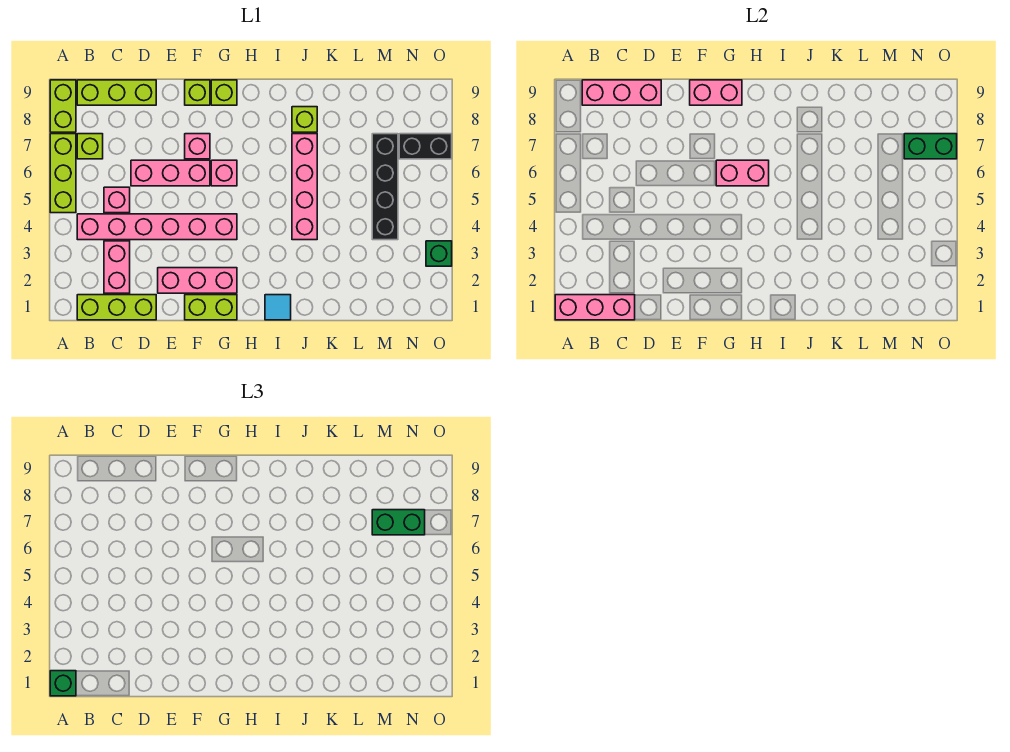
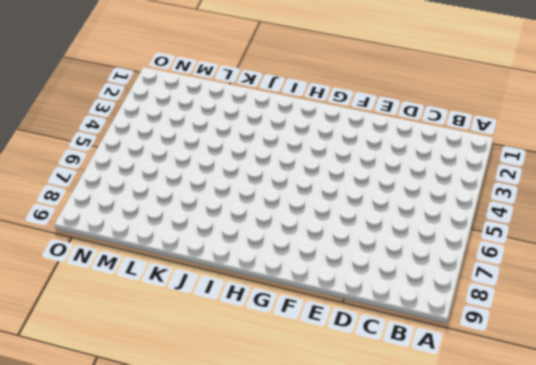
none -> lime 1x3 brick [50,134,76,213]
none -> lime 1x2 brick [50,80,76,132]
none -> lime 1x3 brick [77,295,156,320]

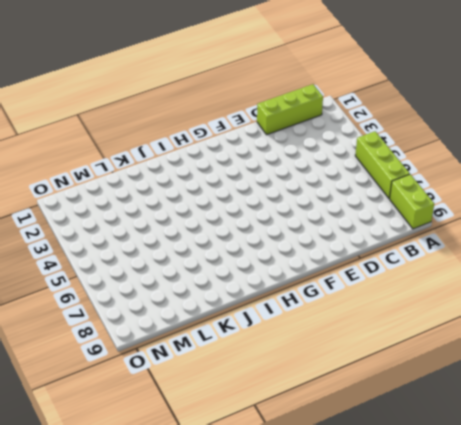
none -> pink 1x6 brick [77,214,237,240]
none -> lime 1x1 brick [77,134,103,159]
none -> lime 1x3 brick [77,80,156,105]

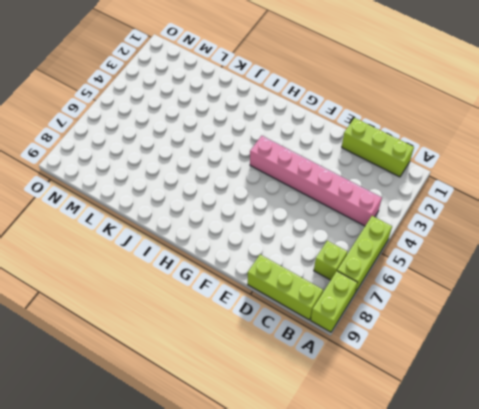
none -> pink 1x2 brick [104,241,130,293]
none -> pink 1x1 brick [104,187,130,213]
none -> pink 1x3 brick [131,160,210,186]

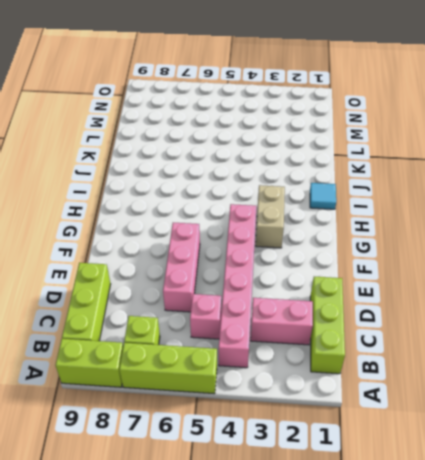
tan 1x2 brick [256,185,285,248] -> none
none -> pink 1x3 brick [158,268,237,293]
none -> lime 1x2 brick [185,295,237,320]
none -> pink 1x1 brick [185,134,210,159]

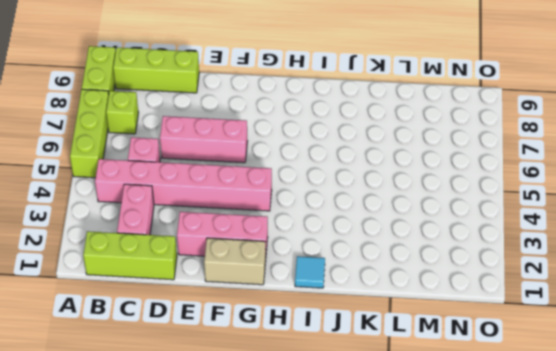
tan 1x2 brick [204,238,266,285] -> lime 1x2 brick [185,295,237,320]
none -> pink 1x1 brick [185,134,210,159]
none -> lime 1x1 brick [185,80,210,105]
none -> pink 1x1 brick [211,160,237,186]

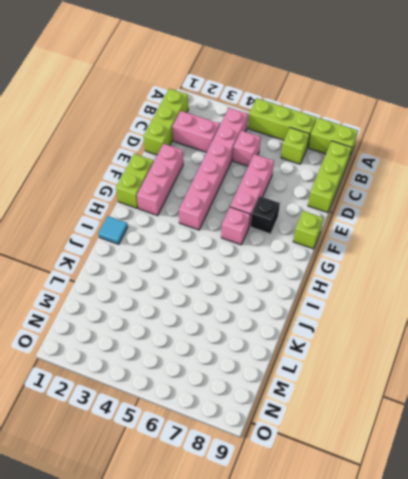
black 1x1 brick [251,196,280,234] -> pink 1x1 brick [185,134,210,159]
none -> lime 1x1 brick [211,80,237,105]
none -> pink 1x4 brick [292,134,317,240]
none -> lime 1x1 brick [292,107,317,132]

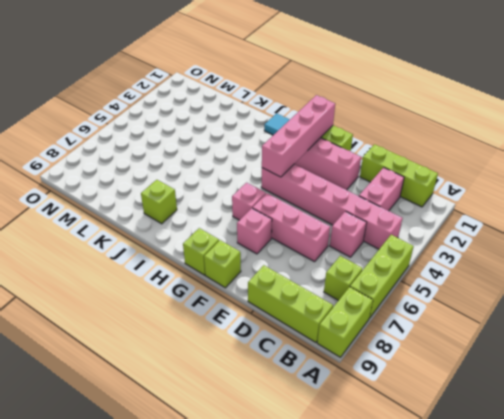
pink 1x4 brick [262,95,335,177] -> pink 1x4 brick moved to [292,134,317,240]
none -> black 1x4 brick [372,134,398,240]
none -> black 1x2 brick [399,134,452,159]
none -> green 1x1 brick [426,241,452,266]

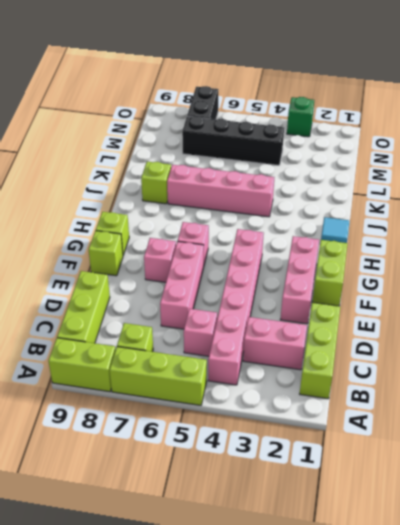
none -> pink 1x3 brick [555,295,635,320]
none -> pink 1x3 brick [582,80,661,105]
none -> pink 1x2 brick [690,80,742,105]

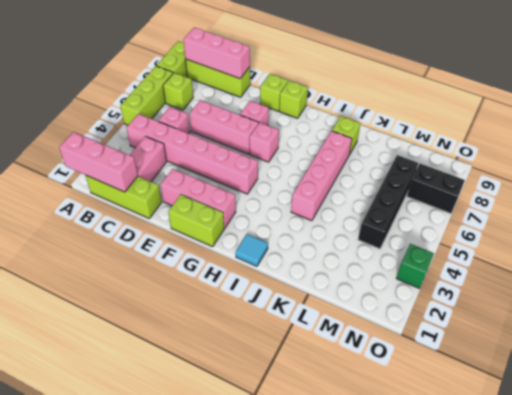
none -> pink 1x2 brick [690,80,742,105]
none -> pink 1x2 brick [716,160,769,186]
none -> green 1x2 brick [904,134,957,159]

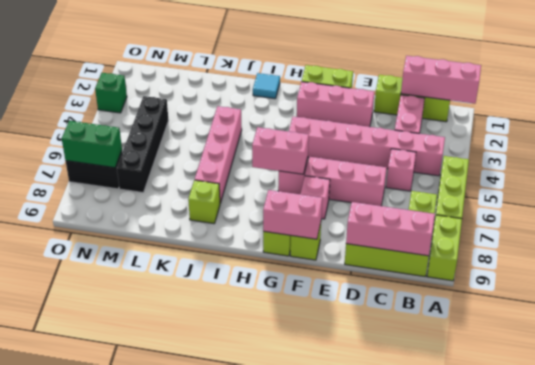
none -> green 1x1 brick [50,671,76,696]
none -> green 1x2 brick [372,510,425,535]

